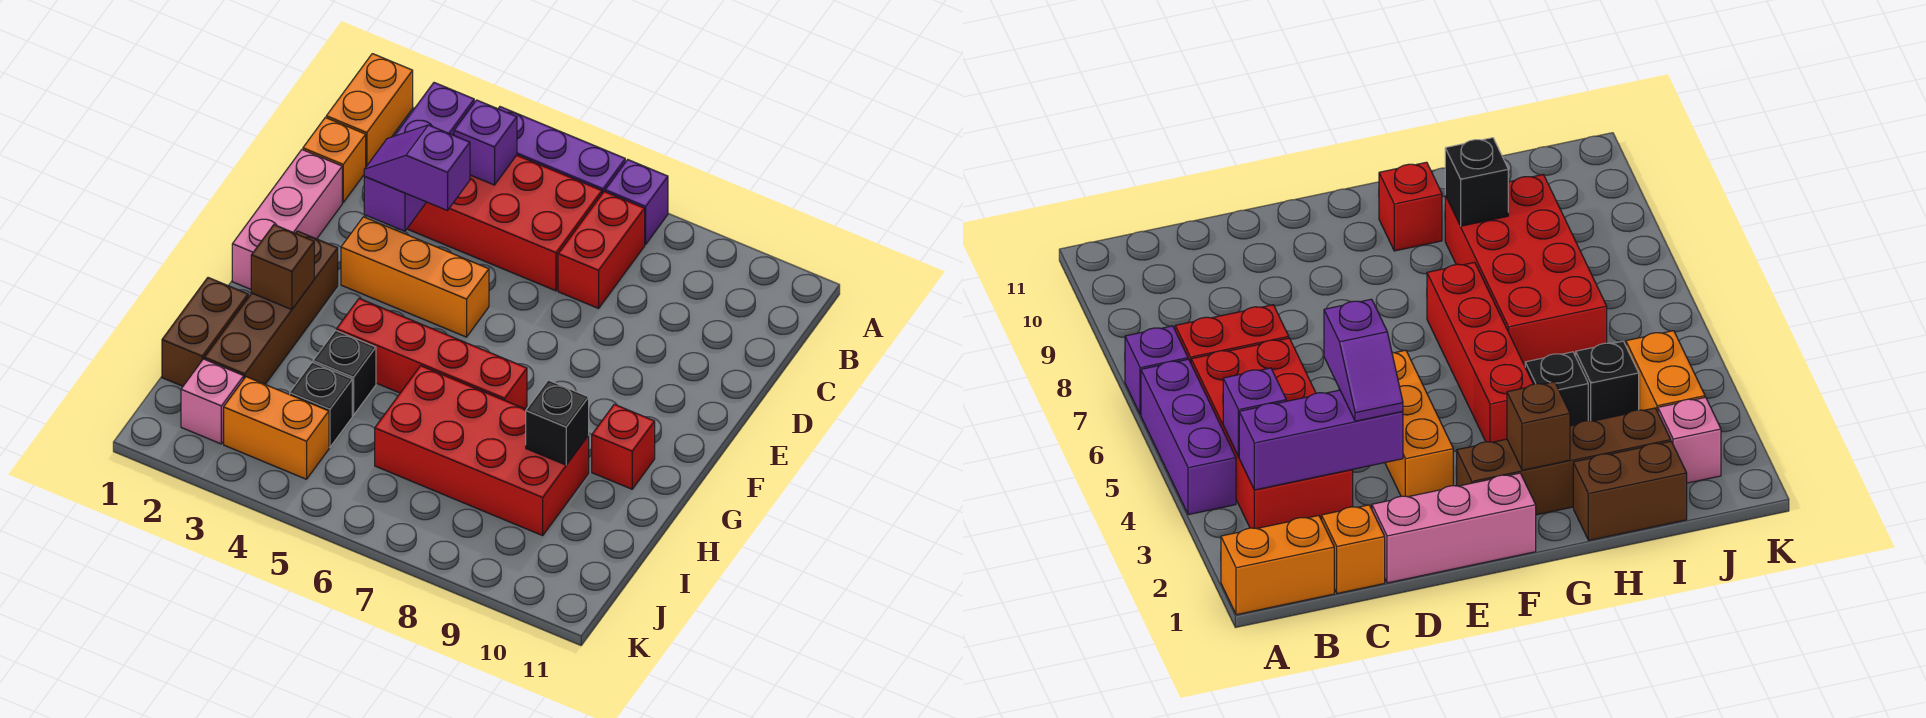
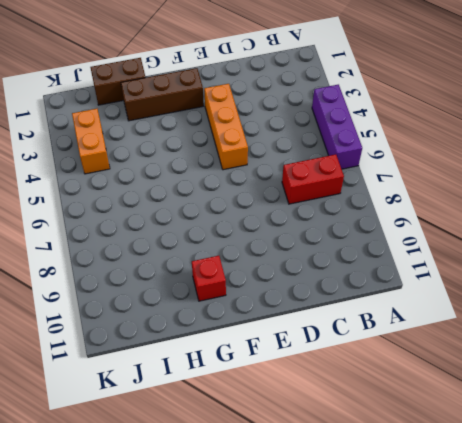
brown 1x3 brick [121,68,204,121] -> brown 1x4 brick [204,231,338,384]
none -> orange 1x2 brick [326,54,413,166]
none -> purple 1x1 brick [605,160,668,245]
none -> red 2x4 brick [407,155,602,291]

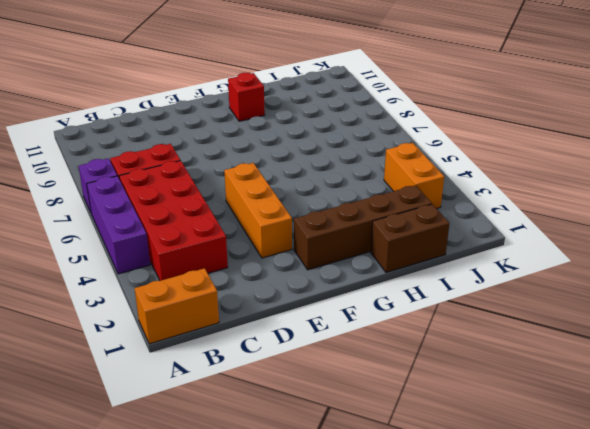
none -> orange 1x1 brick [303,117,366,202]
none -> pink 1x3 brick [232,150,342,289]
none -> red 1x4 brick [337,298,527,409]

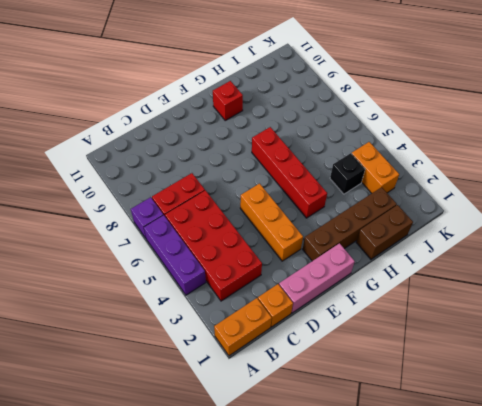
none -> black 1x1 brick [313,330,376,415]
none -> red 2x4 brick [375,366,589,536]
none -> pink 1x1 brick [181,359,244,444]

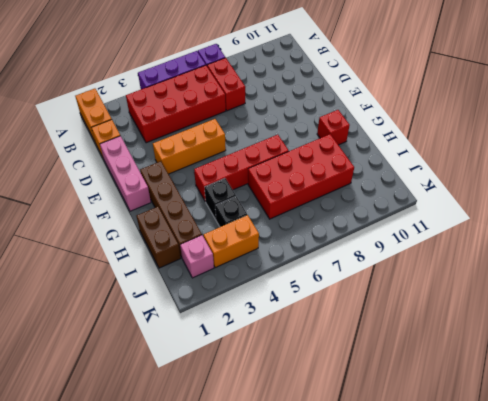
none -> purple 1x3 brick [364,83,474,231]
none -> purple 1x1 brick [454,100,517,185]
none -> brown 1x1 brick [251,225,314,310]

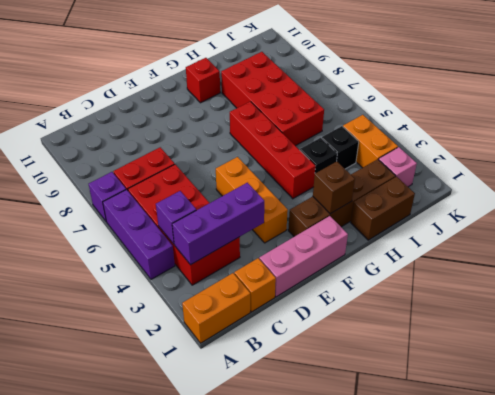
none -> black 1x1 brick [526,380,589,465]
none -> purple 1x2 slope [364,125,470,211]

